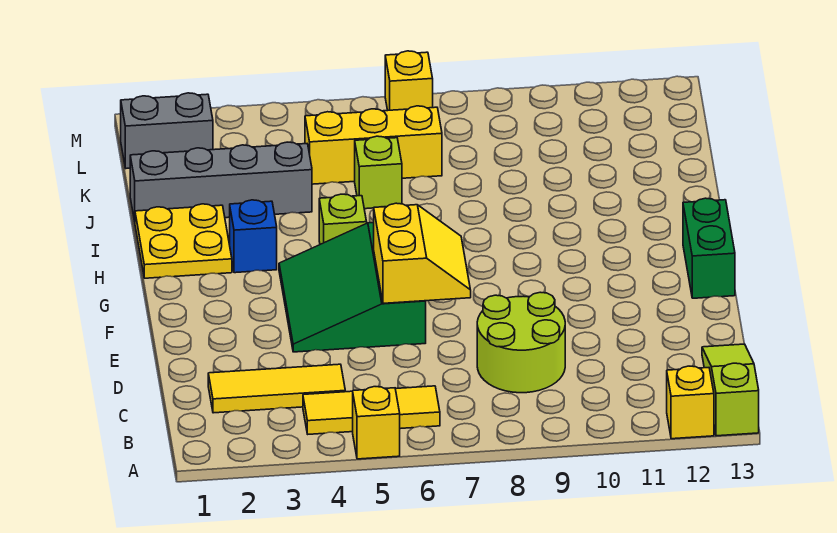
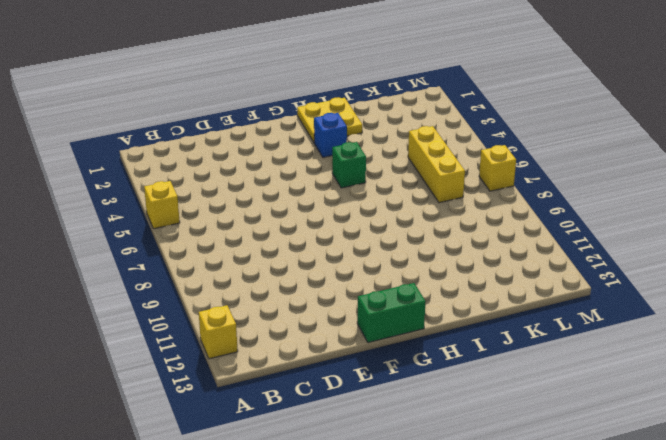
green 1x1 brick [332,142,366,188] -> lime 1x1 brick [319,194,367,244]
none -> lime 1x3 slope [702,344,759,436]
none -> yellow 1x3 tile [303,386,440,434]
none -> yellow 1x3 tile [208,364,345,413]

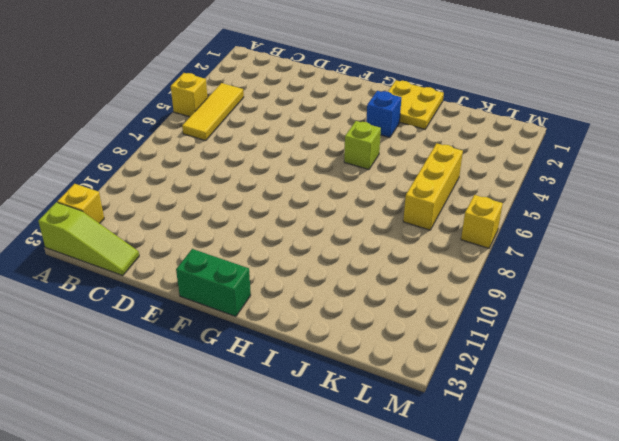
none -> yellow 1x3 tile [208,364,345,413]
none -> lime 2x2 round brick [477,292,565,393]
none -> green 3x3 slope [279,223,426,352]

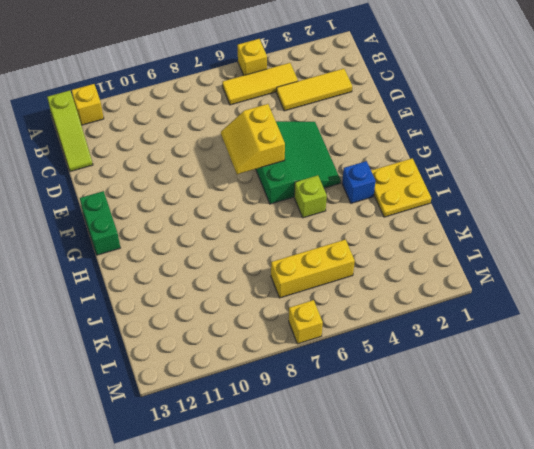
none -> lime 2x2 round brick [477,292,565,393]
none -> grey 1x4 brick [130,142,312,221]
none -> lime 1x1 brick [355,136,402,209]

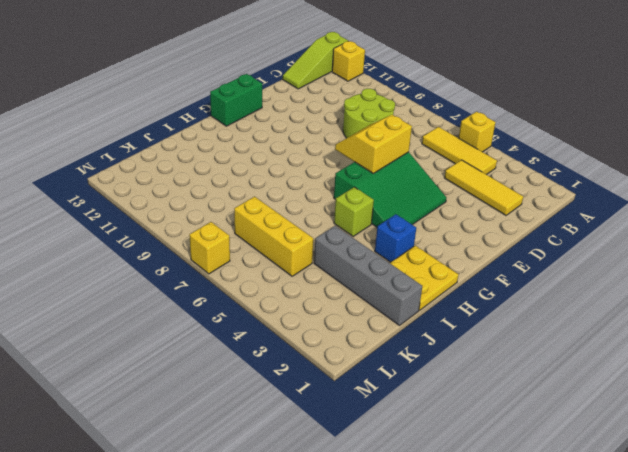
none -> lime 1x1 brick [355,136,402,209]
none -> grey 1x2 brick [121,93,213,168]

